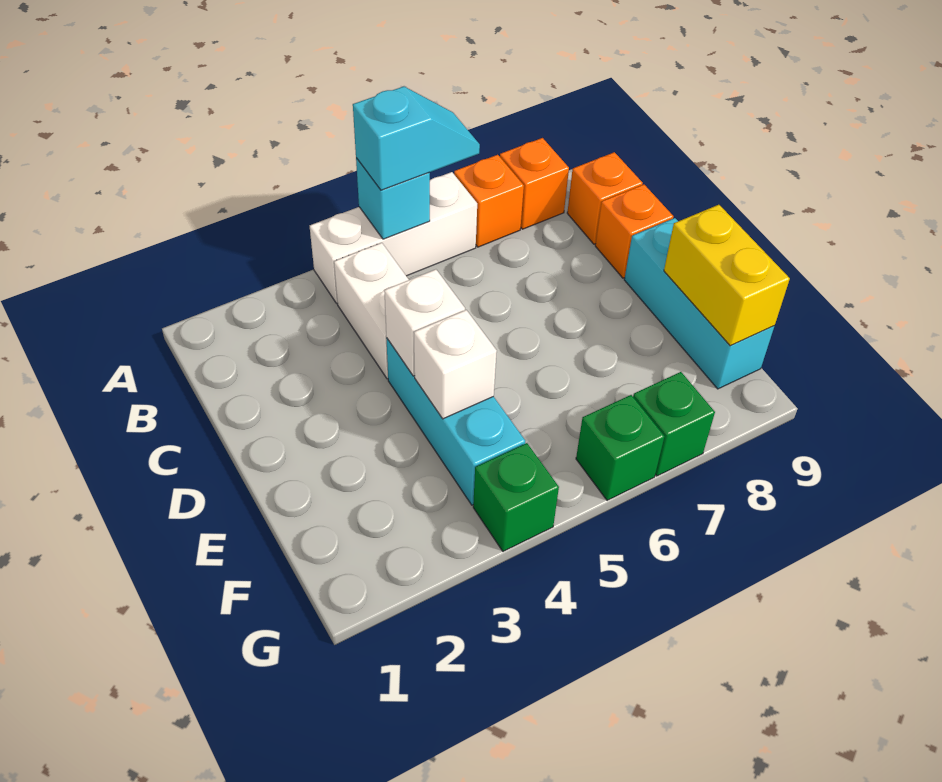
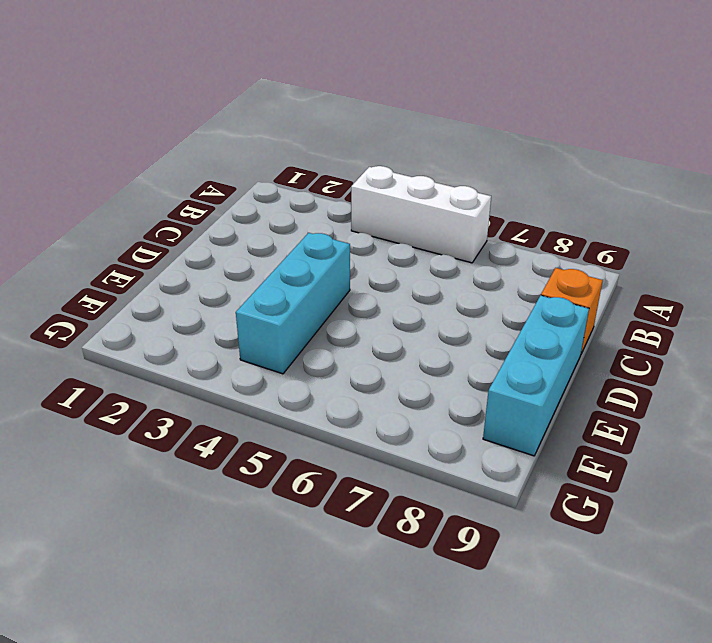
none -> orange 1x1 brick [454,155,524,247]
none -> orange 1x1 brick [500,138,569,229]
none -> white 1x2 brick [334,243,409,379]

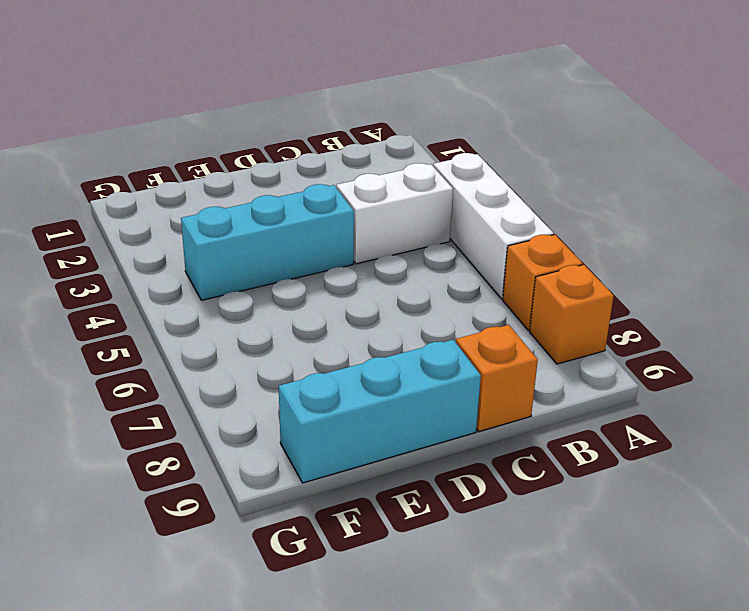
none -> orange 1x1 brick [567,152,643,244]
none -> green 1x1 brick [473,443,559,551]
none -> green 1x1 brick [576,395,664,500]

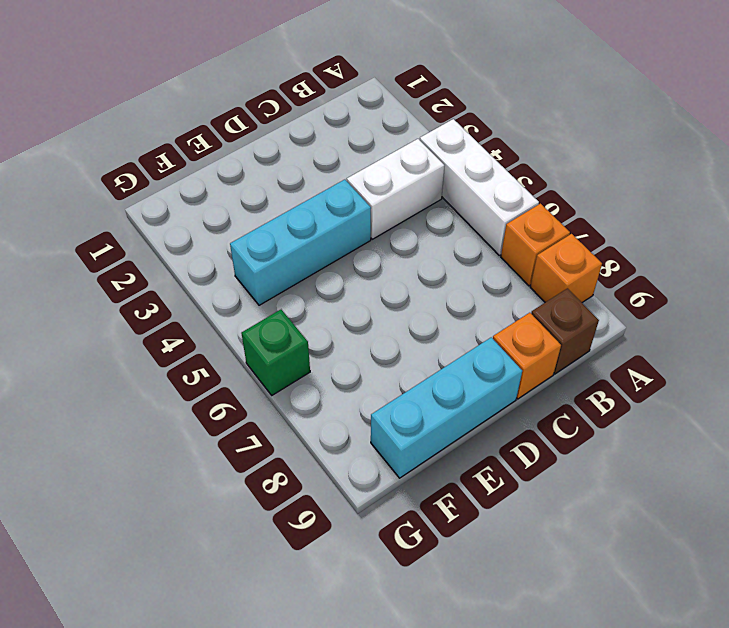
brown 1x1 brick [531,288,599,374] -> orange 1x1 brick [567,152,643,244]
none -> green 1x1 brick [473,443,559,551]
none -> green 1x1 brick [633,372,715,476]
none -> cyan 1x1 brick [356,158,430,239]

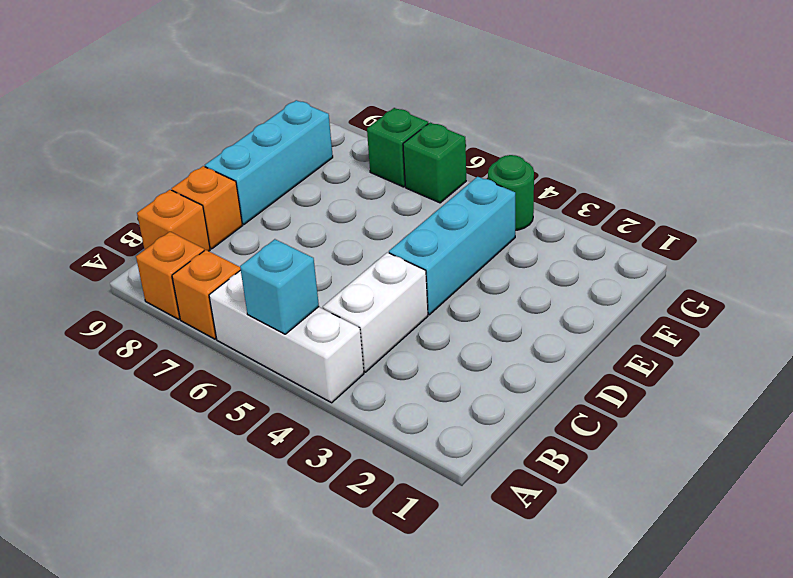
green 1x1 round brick [488,155,534,230] -> green 1x1 brick [473,443,559,551]
none -> white 1x1 brick [384,269,465,376]
none -> white 1x1 brick [414,310,497,419]
none -> yellow 1x2 brick [664,205,790,346]

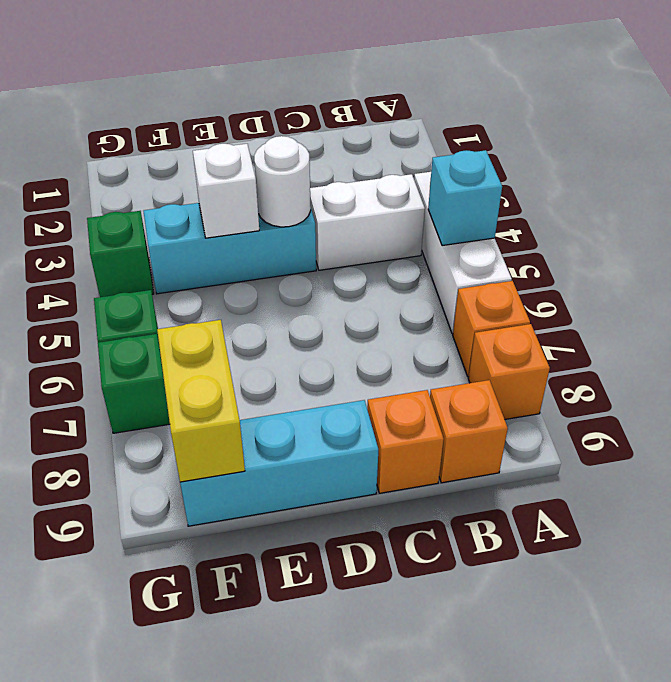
white 1x1 round brick [254,136,311,227] -> white 1x1 brick [384,269,465,376]
yellow 1x2 brick [157,320,245,482] -> yellow 1x2 brick turned to [664,205,790,346]
none -> cyan 1x2 slope [353,86,480,190]

